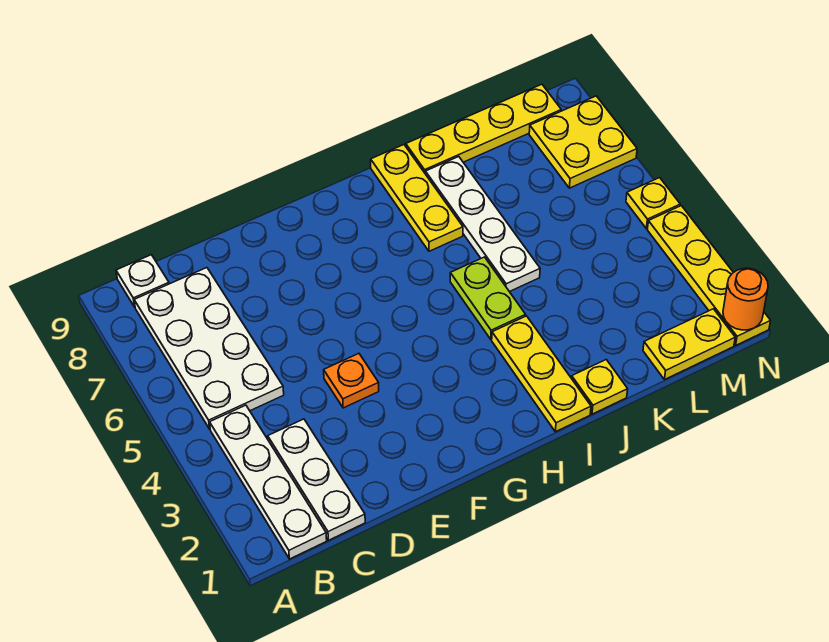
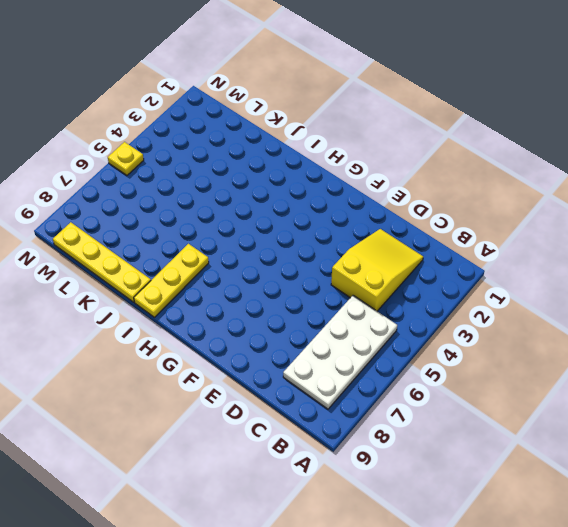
yellow 2x3 slope [331,229,423,311] -> white 1x3 plate [268,419,365,540]
none -> white 1x4 plate [210,405,327,559]
none -> white 1x1 plate [116,255,169,307]
none -> orange 1x1 plate [324,354,379,408]

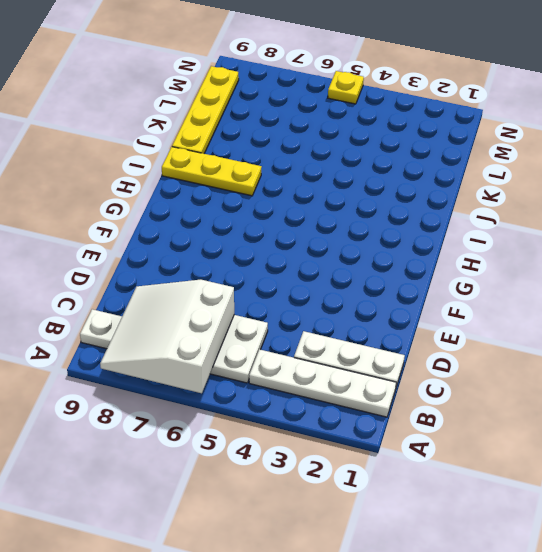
white 3x3 slope [100,280,234,393] -> none
none -> orange 1x1 plate [324,354,379,408]
none -> yellow 1x3 plate [492,316,591,432]
none -> lime 1x2 plate [450,257,526,339]

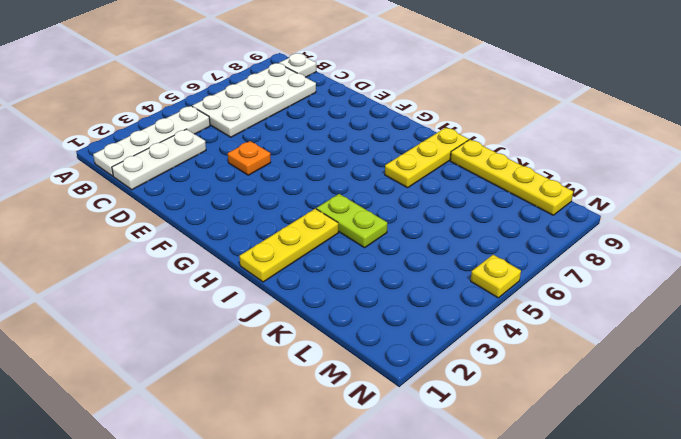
lime 1x2 plate [316,194,387,248] -> lime 1x2 plate turned to [450,257,526,339]
none -> yellow 1x1 plate [572,360,628,414]
none -> white 1x4 plate [425,157,540,292]
none -> yellow 1x2 plate [643,309,735,380]

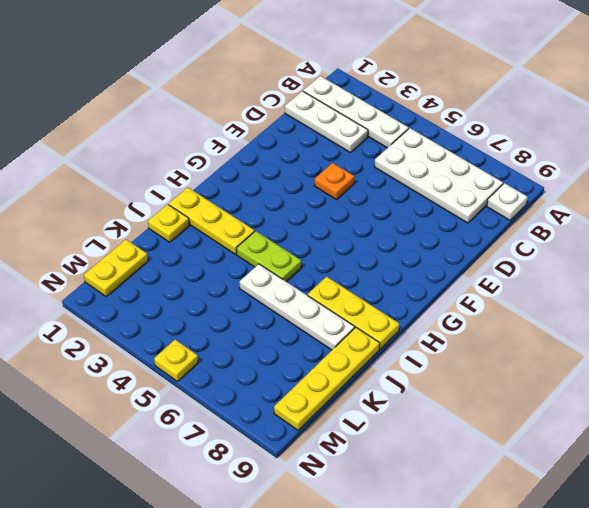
none -> yellow 2x2 plate [529,96,637,188]
none -> yellow 1x4 plate [647,206,770,345]
none -> orange 1x1 round brick [723,268,768,330]

